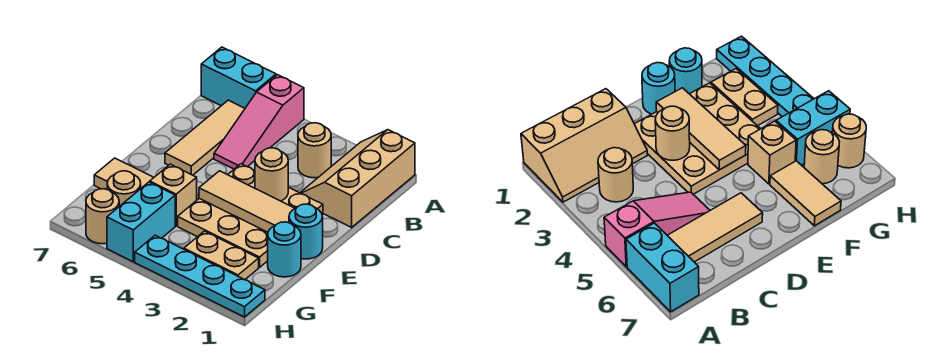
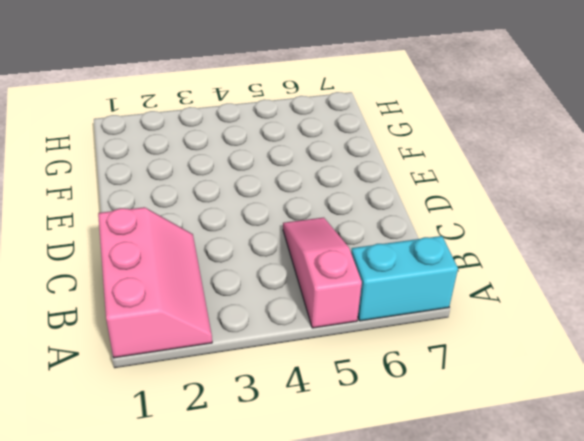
pink 2x3 slope [98,207,212,358] -> tan 2x3 slope [300,130,415,227]
none -> tan 1x1 round brick [298,123,331,178]
none -> tan 1x3 tile [165,100,245,175]
none -> tan 3x3 plate [178,164,323,267]

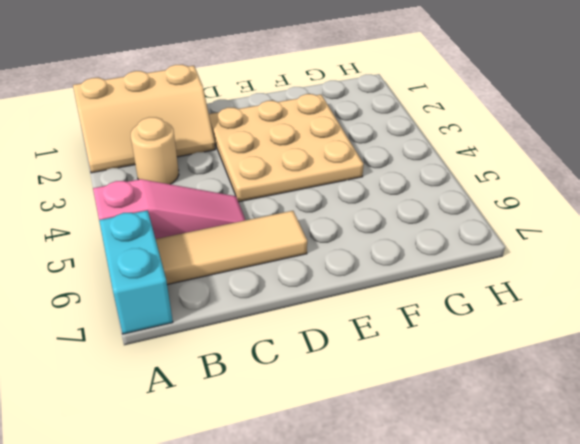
none -> cyan 1x1 round brick [289,204,323,259]
none -> cyan 1x1 round brick [268,222,301,277]
none -> tan 1x1 brick [150,164,197,226]

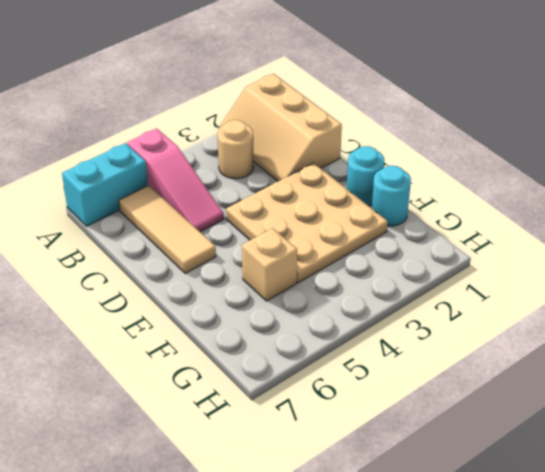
none -> tan 1x2 tile [94,158,154,189]
none -> tan 1x2 plate [184,231,259,280]
none -> cyan 1x2 brick [107,182,175,262]

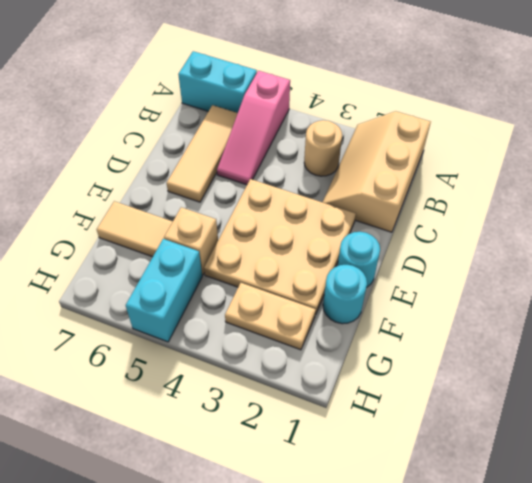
none -> tan 1x1 round brick [107,171,141,206]
none -> cyan 1x4 plate [135,235,265,317]
none -> tan 1x1 round brick [86,189,119,244]

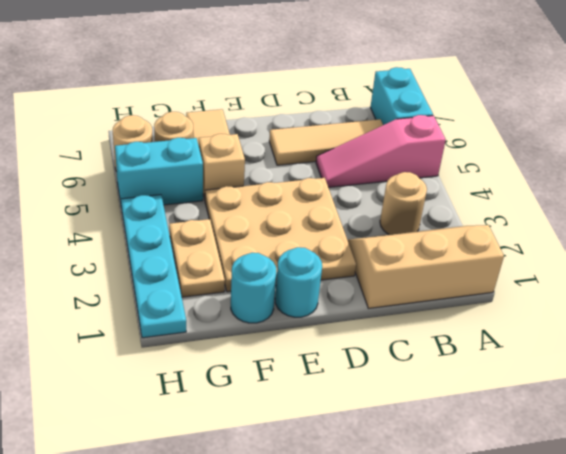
none -> tan 1x1 round brick [255,148,288,201]
none -> tan 1x3 tile [199,171,295,232]

